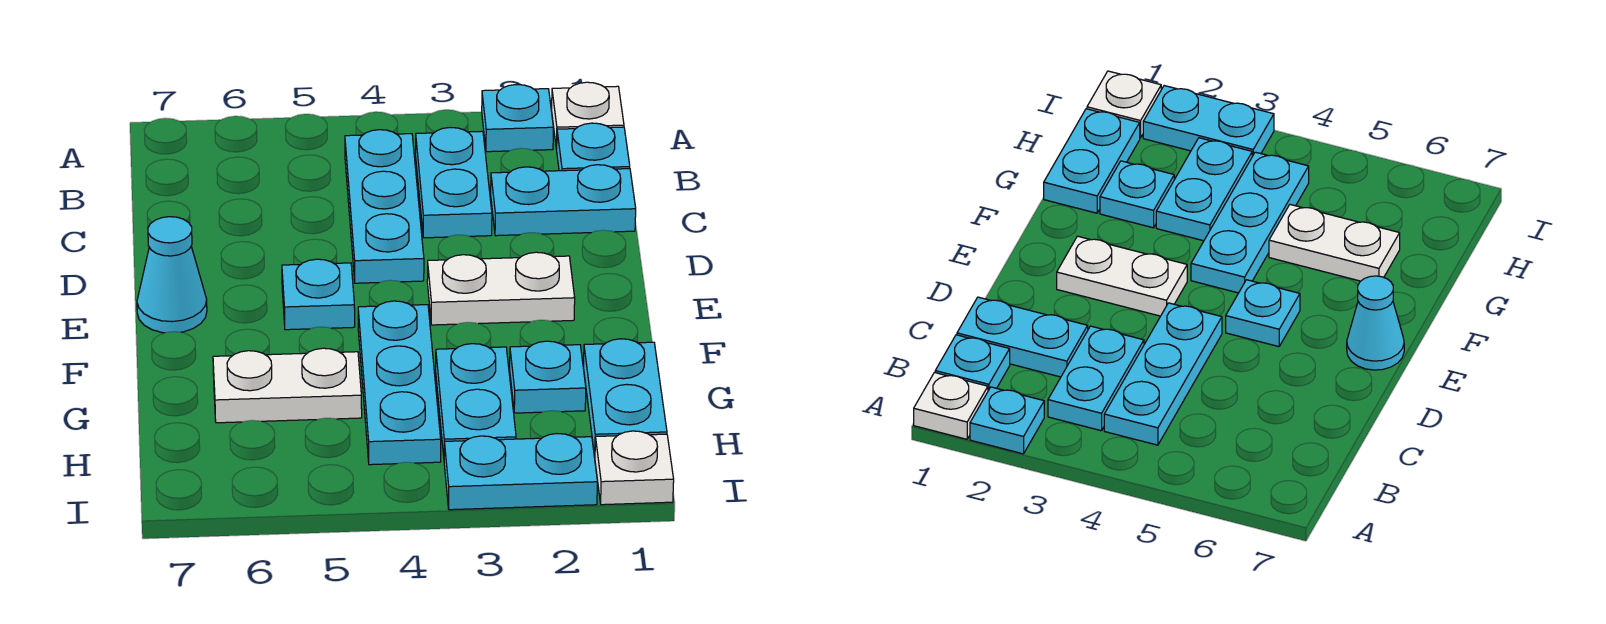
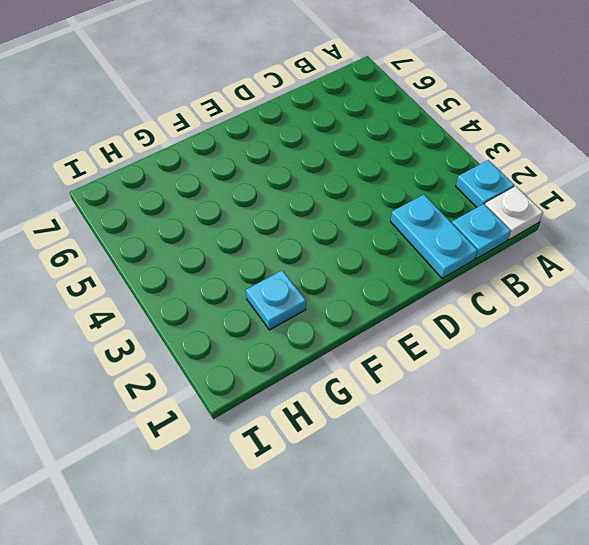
none -> cyan 1x2 plate [416,127,492,238]
none -> cyan 1x3 plate [345,130,424,283]
none -> white 1x2 plate [427,252,575,325]

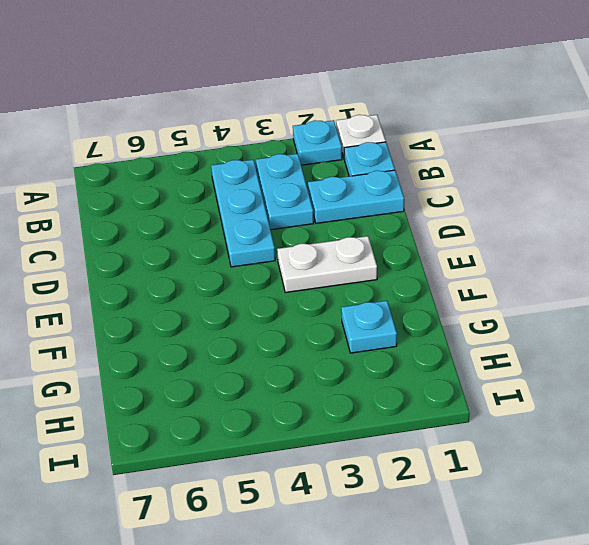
none -> cyan 1x1 plate [282,259,355,330]
none -> cyan 1x1 cone [137,217,207,333]
none -> cyan 1x3 plate [358,301,441,465]

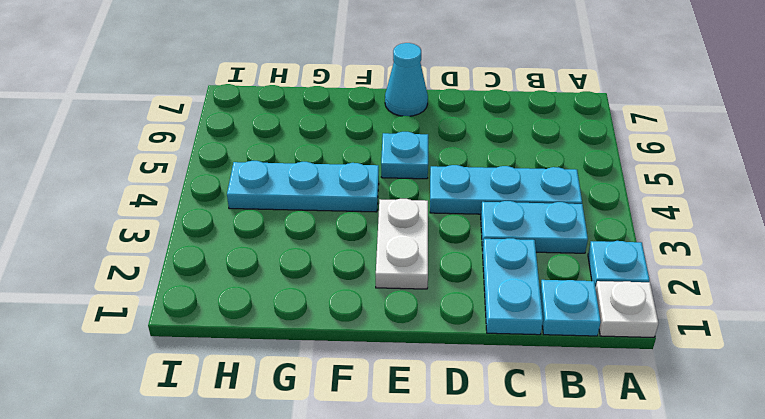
none -> cyan 1x2 plate [584,339,667,456]
none -> cyan 1x1 plate [510,341,586,413]
none -> cyan 1x2 plate [436,344,516,455]

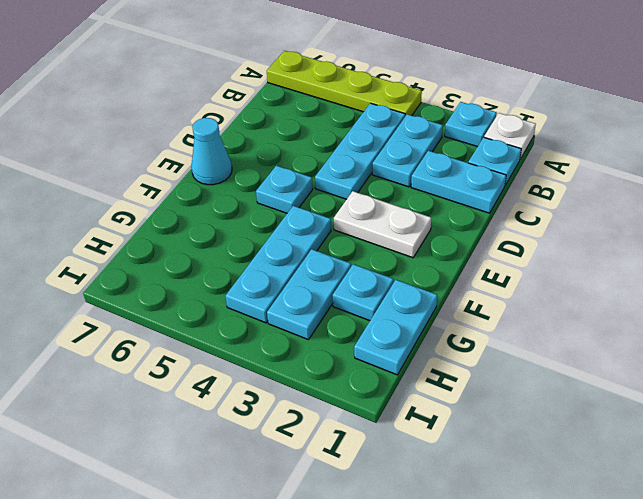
lime 1x4 plate [267,51,422,116] -> none
none -> white 1x2 plate [213,348,362,423]
none -> white 1x1 plate [595,431,674,505]
none -> cyan 1x2 plate [444,434,597,510]

